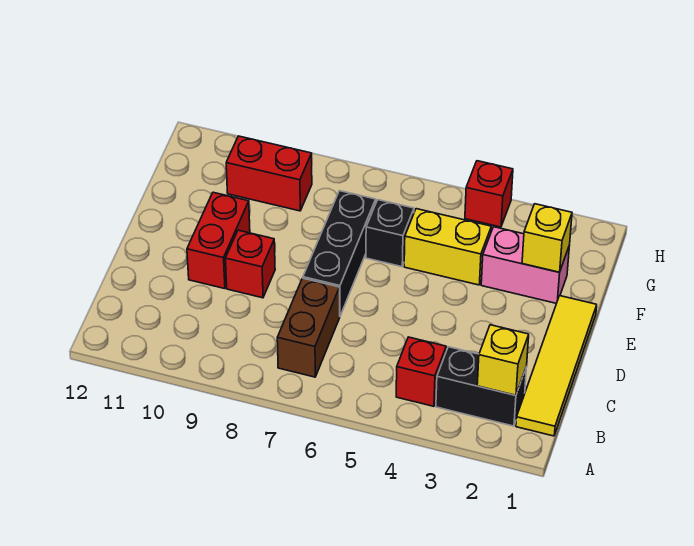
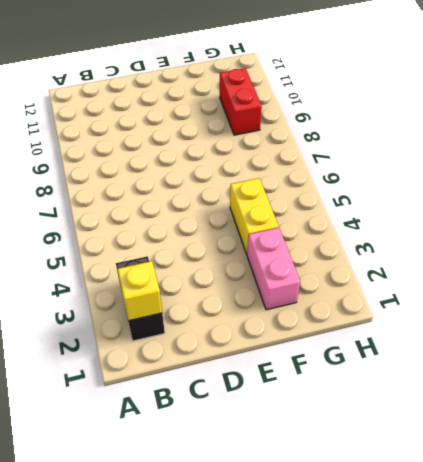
none -> yellow 1x4 tile [516,296,597,436]
none -> red 1x1 brick [396,337,446,406]
none -> brown 1x2 brick [277,278,340,377]

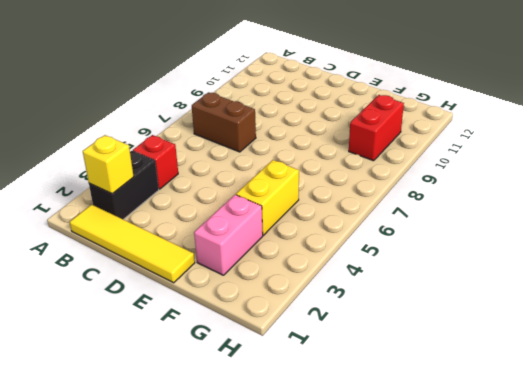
none -> black 1x3 brick [303,191,376,315]
none -> red 1x1 brick [225,230,275,298]
none -> red 1x2 brick [187,192,250,289]

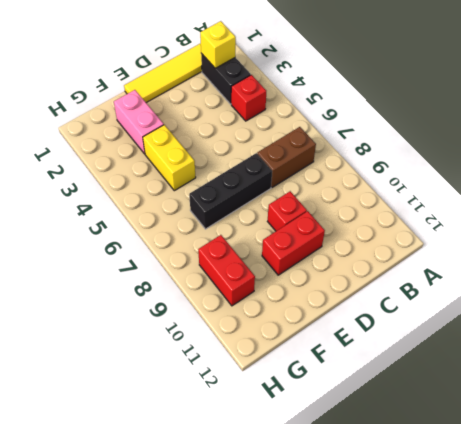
none -> black 1x1 brick [366,200,414,267]
none -> red 1x1 brick [465,161,513,227]
none -> yellow 1x1 brick [522,204,572,272]

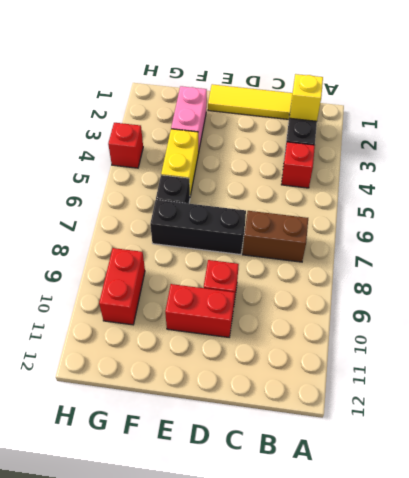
none -> yellow 1x1 brick [522,204,572,272]

